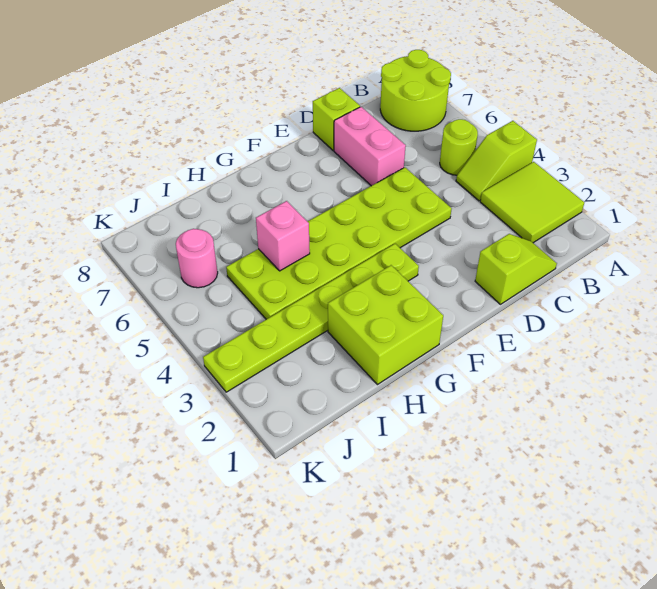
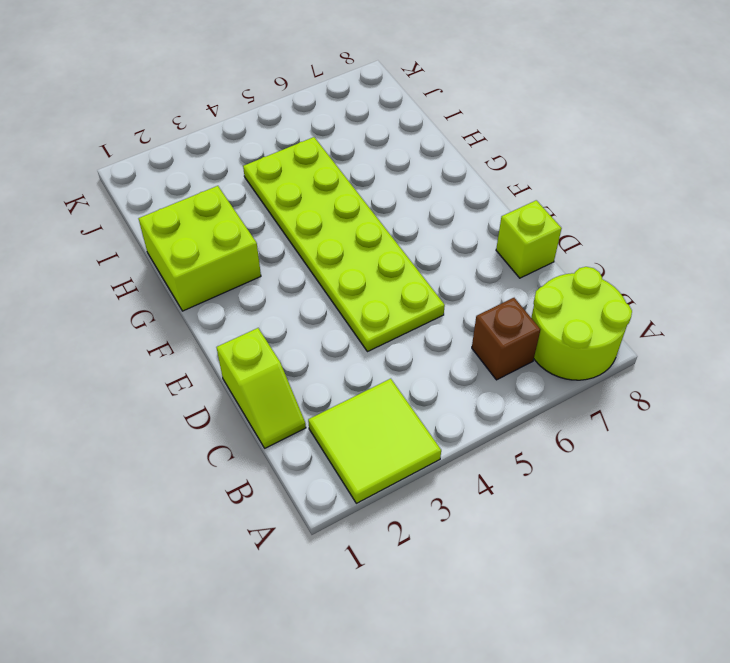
brown 1x1 brick [472,298,540,380] -> none
none -> lime 1x2 slope [456,121,537,201]
none -> lime 1x1 round brick [440,119,478,175]
none -> pink 1x2 brick [334,107,406,186]

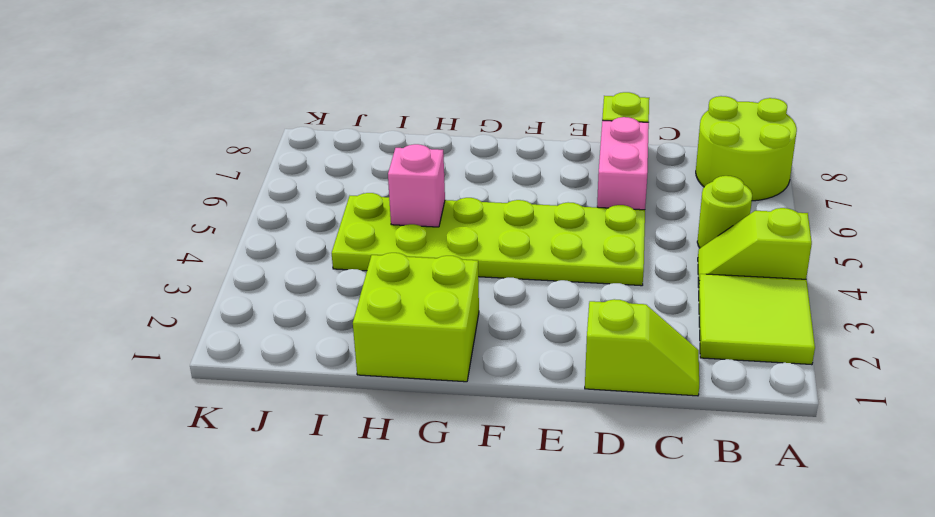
none -> lime 1x6 plate [203,244,419,392]
none -> pink 1x1 round brick [176,229,218,288]

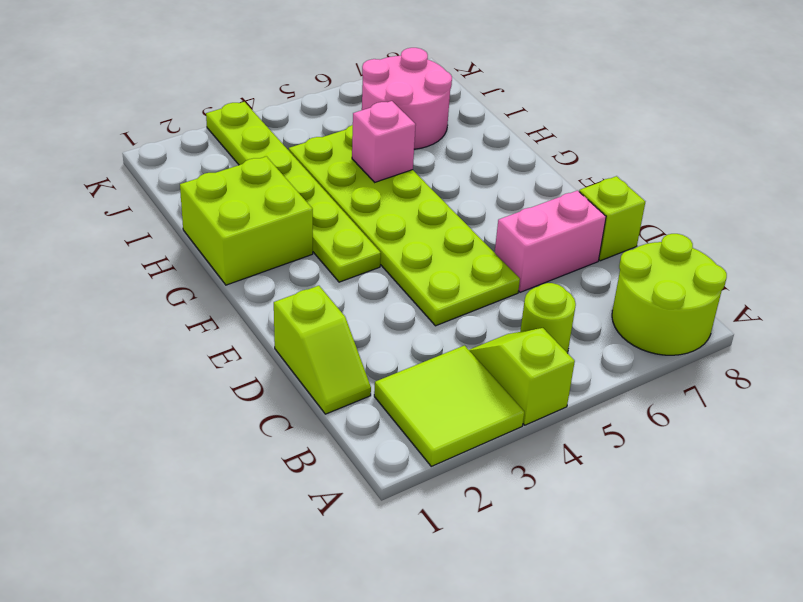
pink 2x2 round brick [362,48,452,149] -> pink 1x1 round brick [176,229,218,288]

